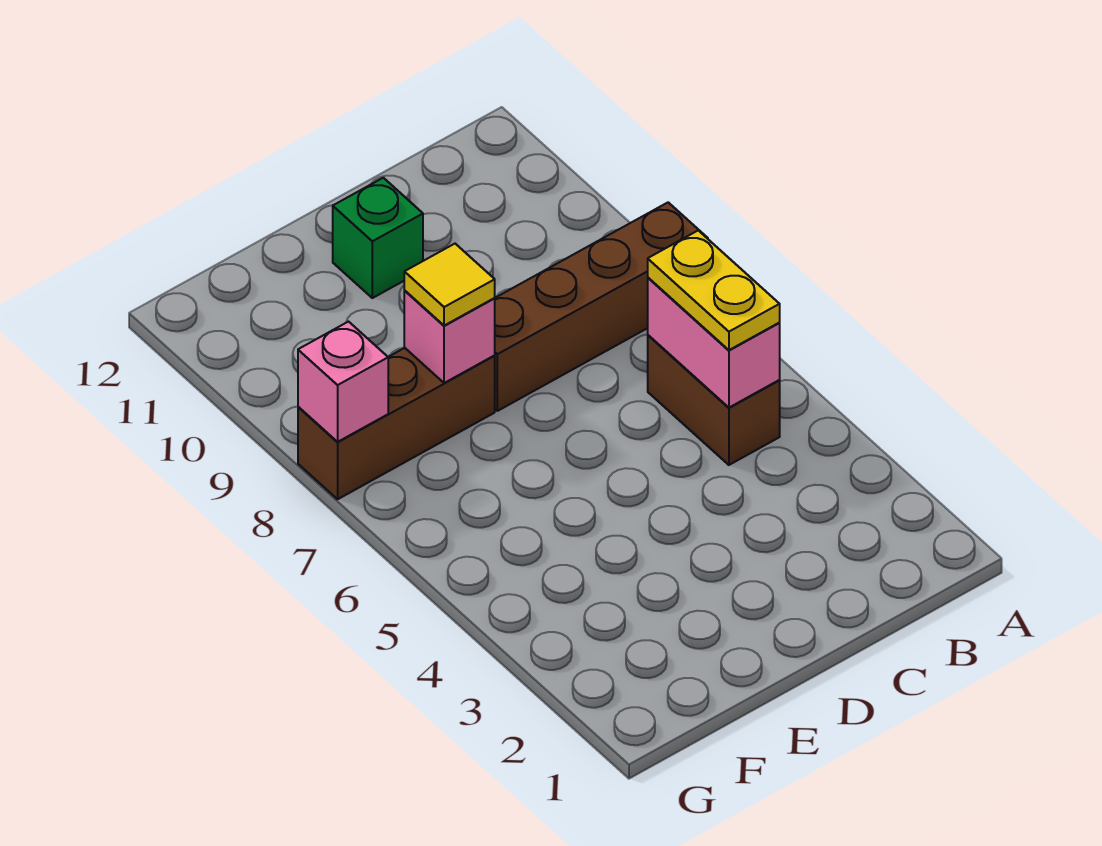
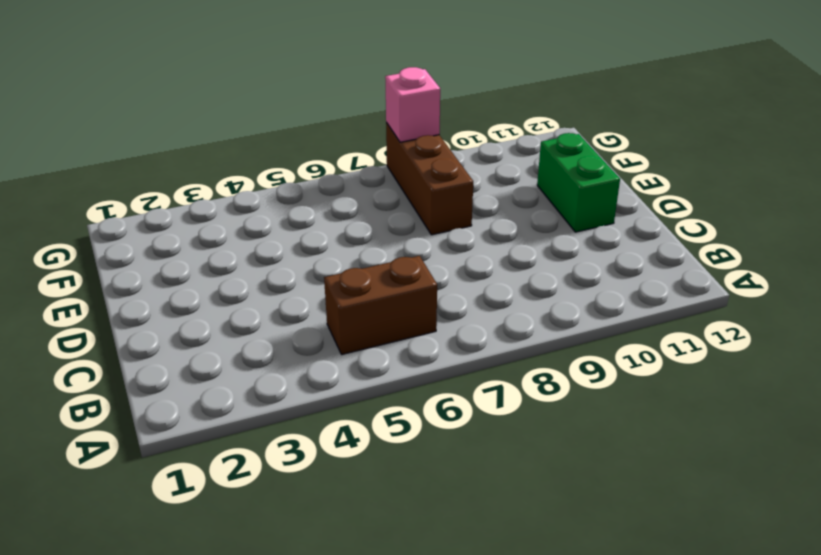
green 1x2 brick [537,133,620,232] -> green 1x1 brick [333,178,423,298]
none -> brown 1x4 brick [494,202,708,411]
none -> pink 1x2 brick [648,278,780,407]

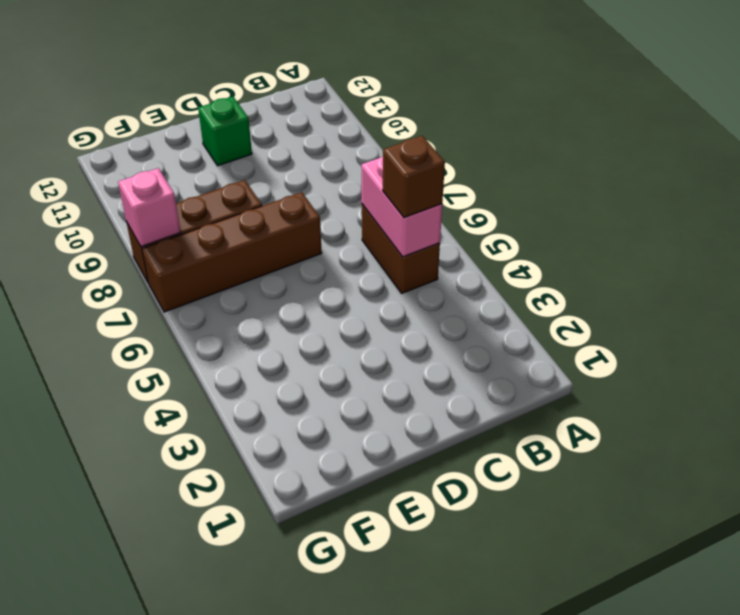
brown 1x1 brick [383,136,445,218] -> yellow 1x2 plate [648,231,780,350]
brown 1x4 brick [142,192,322,312] -> brown 1x4 brick moved to [494,202,708,411]
none -> pink 1x1 brick [404,291,495,383]
none -> yellow 1x1 tile [404,244,495,326]

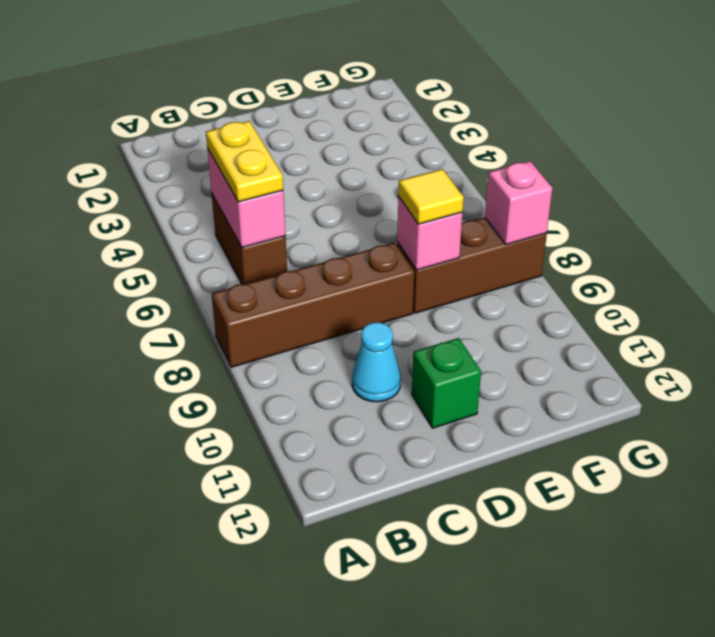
cyan 1x1 cone [352,322,401,402] -> none

